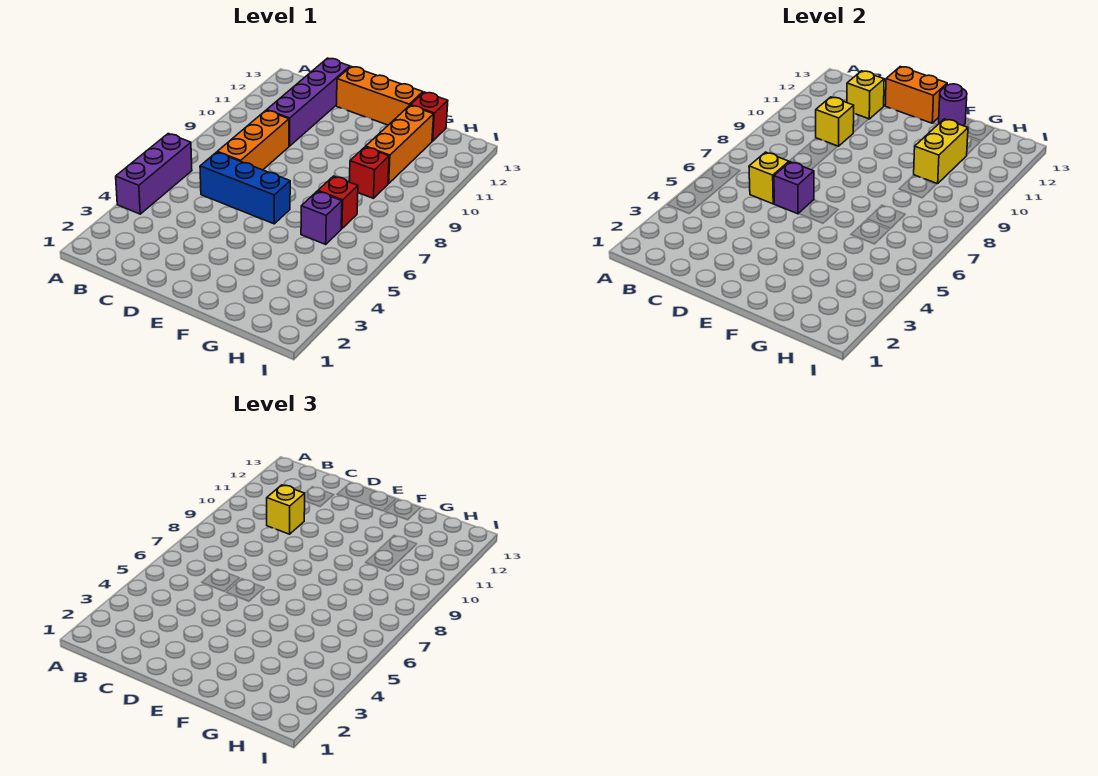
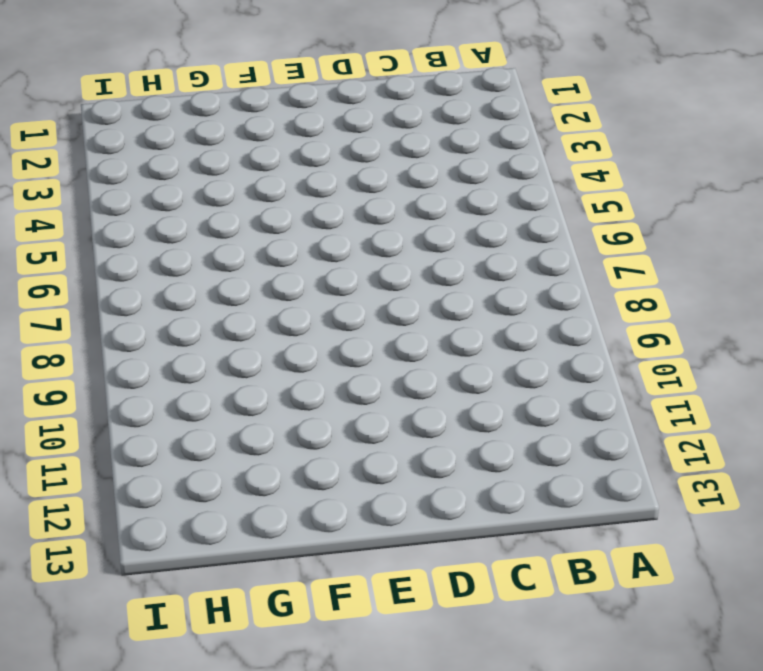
none -> purple 1x3 brick [116,134,192,214]
none -> blue 1x3 brick [200,152,290,224]
none -> orange 1x3 brick [217,110,289,170]

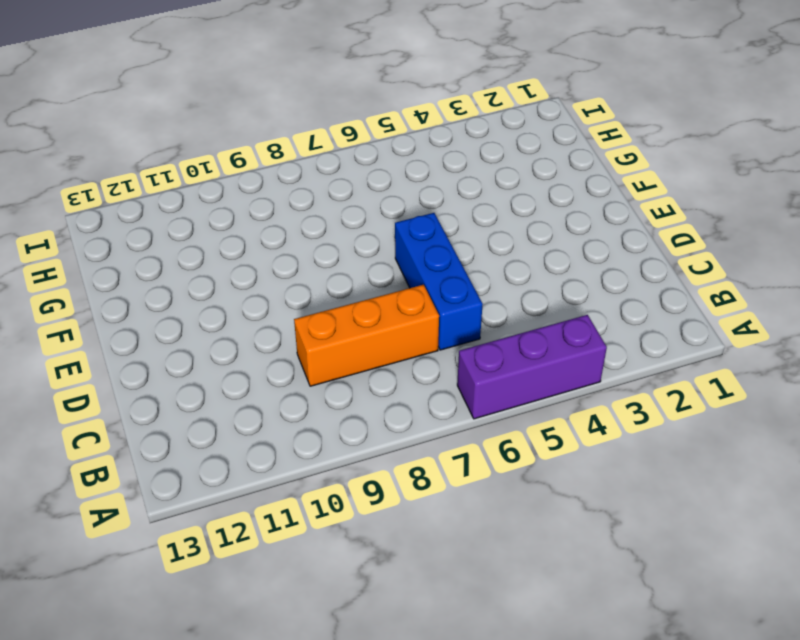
none -> purple 1x4 brick [267,58,350,146]
none -> orange 1x3 brick [336,67,423,125]
none -> purple 1x1 brick [301,191,342,244]

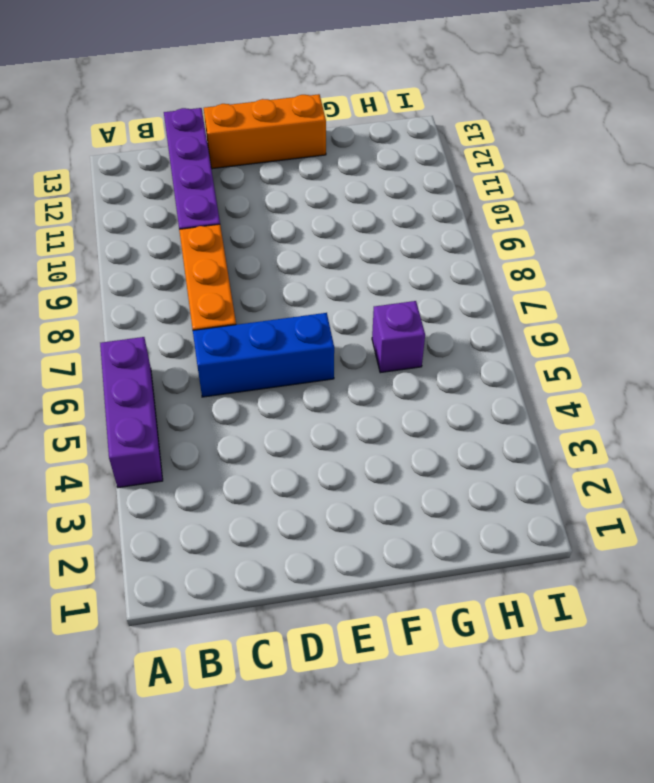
none -> red 1x1 brick [318,176,358,229]
none -> red 1x1 brick [349,147,389,198]
none -> orange 1x3 brick [366,106,434,184]

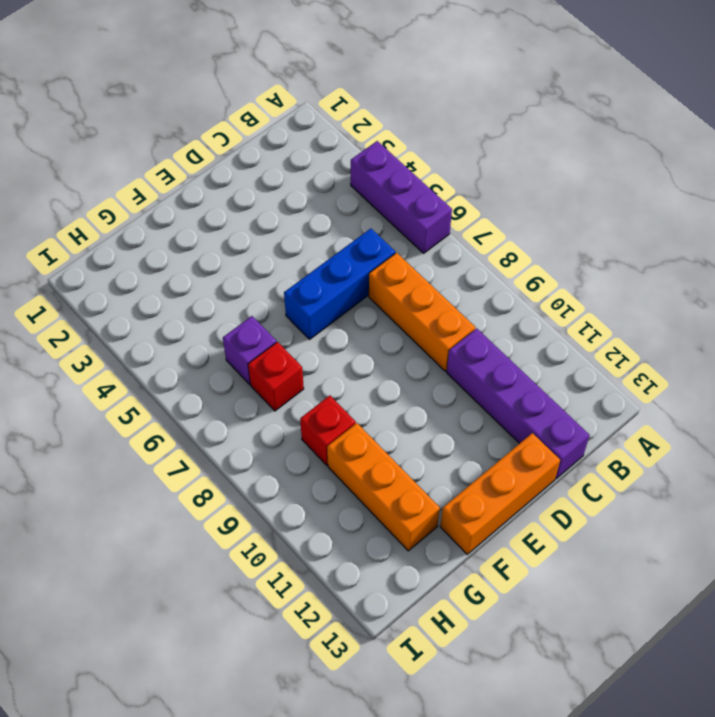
none -> red 1x1 brick [410,92,448,141]
none -> yellow 1x1 brick [749,152,789,204]
none -> yellow 1x1 brick [816,97,854,146]

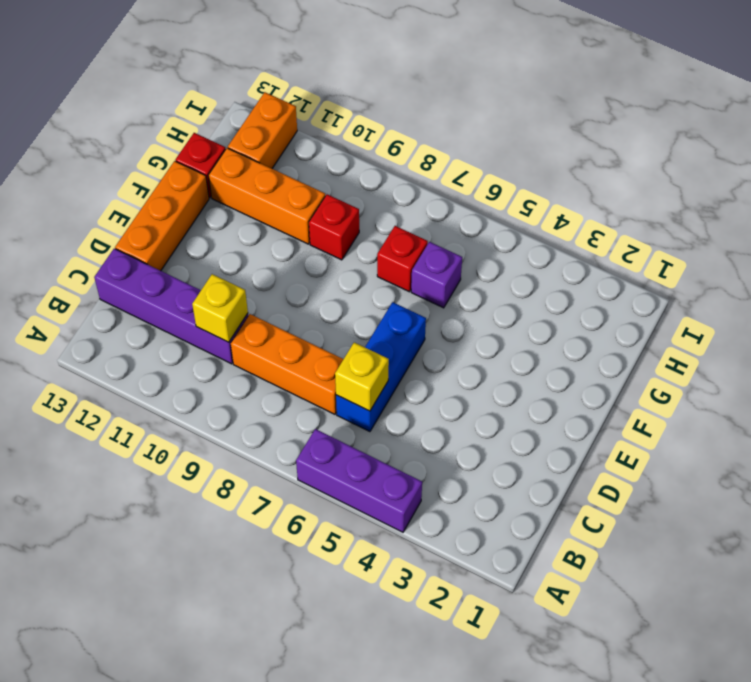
orange 1x2 brick [228,92,297,168] -> orange 1x2 brick moved to [885,67,947,123]
none -> yellow 1x1 brick [847,71,884,119]
none -> purple 1x1 brick [774,162,814,214]
none -> purple 1x1 round brick [939,84,967,126]

